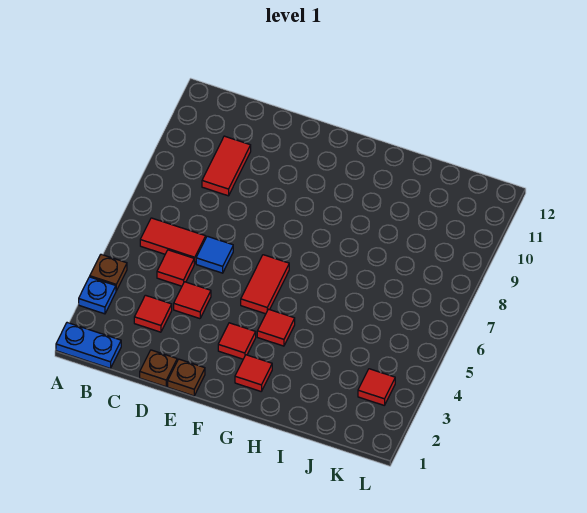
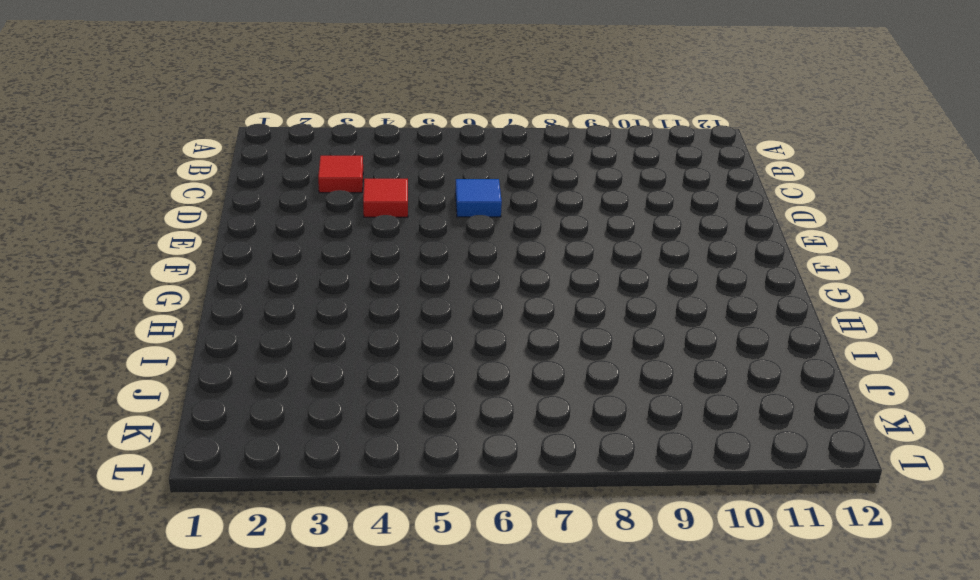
none -> blue 1x2 plate [56,323,121,368]
none -> blue 1x1 plate [79,277,116,314]
none -> brown 1x1 plate [90,254,127,291]

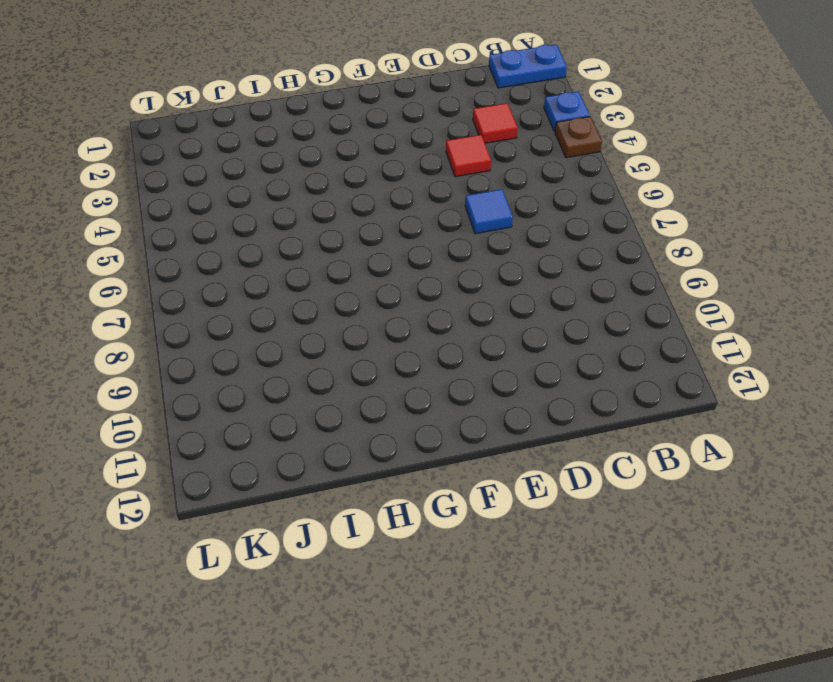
none -> red 1x2 tile [140,218,206,264]
none -> red 1x1 tile [157,250,194,286]
none -> red 1x2 tile [202,136,251,196]

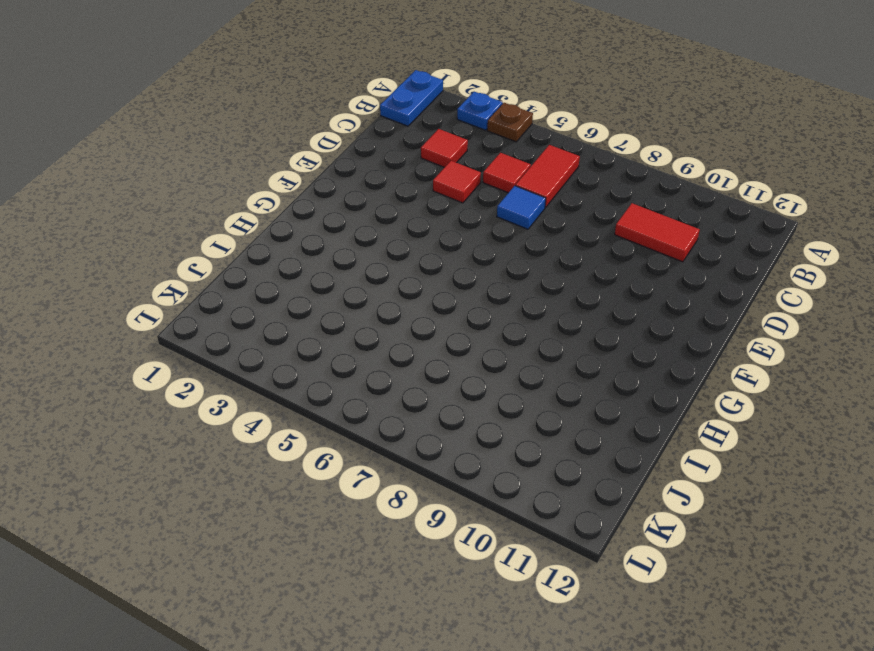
none -> brown 1x1 plate [140,350,177,387]
none -> brown 1x1 plate [168,359,205,396]
none -> red 1x1 tile [218,323,256,359]

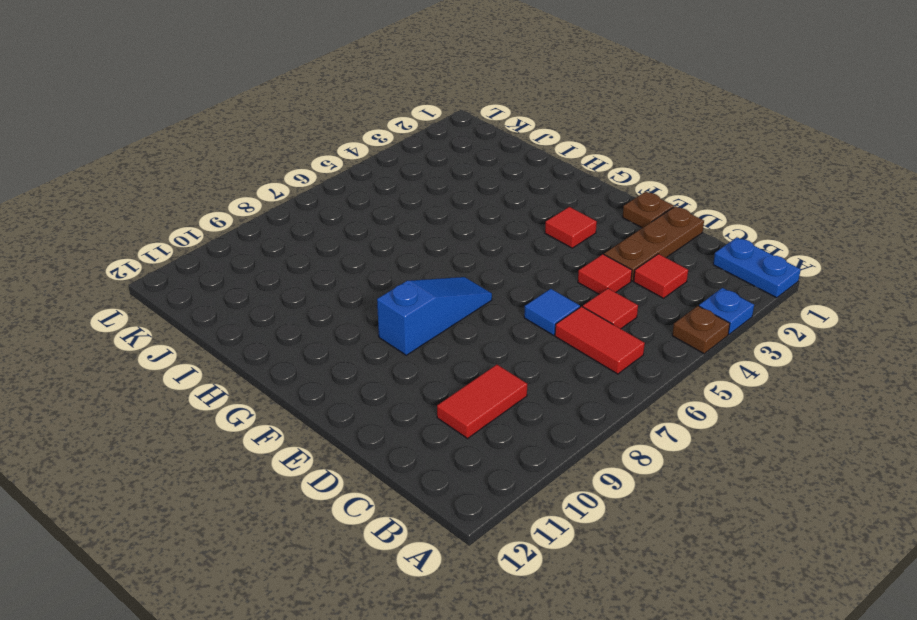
brown 1x3 plate [604,206,704,281] -> brown 1x1 plate [140,350,177,387]
blue 1x3 slope [377,277,492,355] -> none
none -> red 1x2 tile [241,255,289,314]
none -> red 1x1 tile [235,355,272,391]
none -> red 1x1 tile [257,309,295,346]

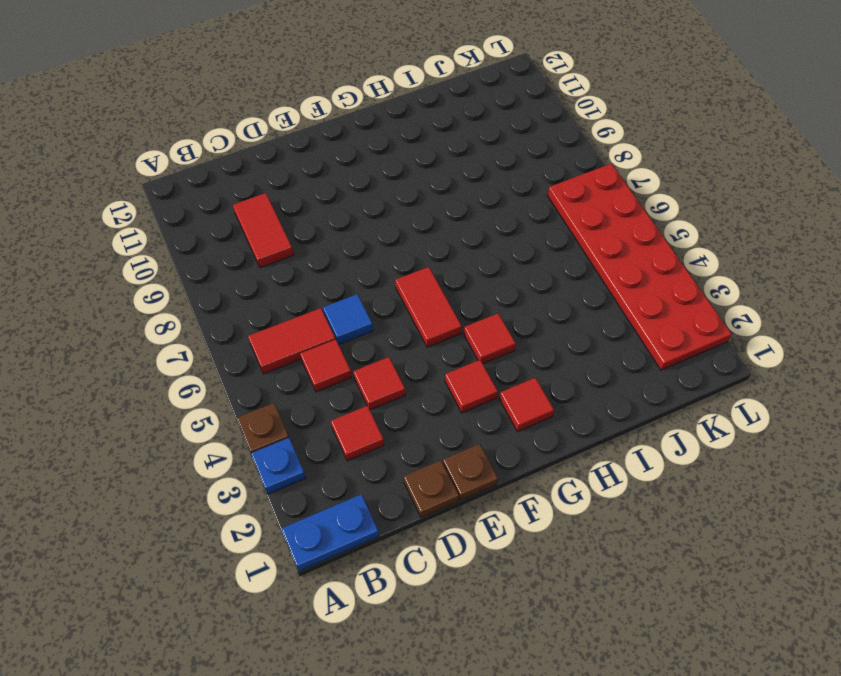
red 2x6 plate [548,164,731,370] -> red 1x1 tile [358,369,395,405]

